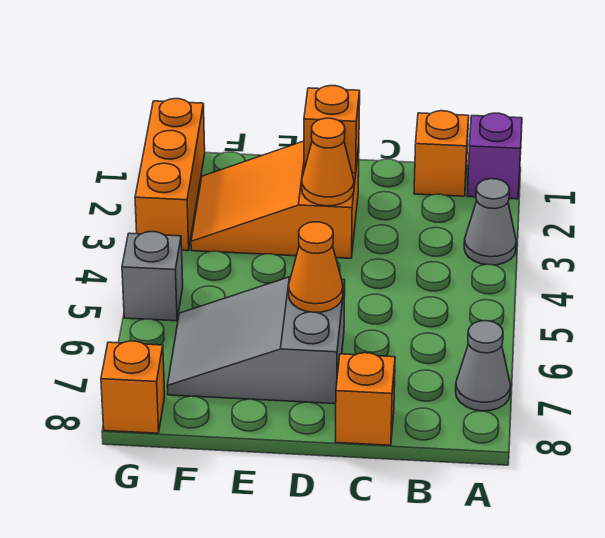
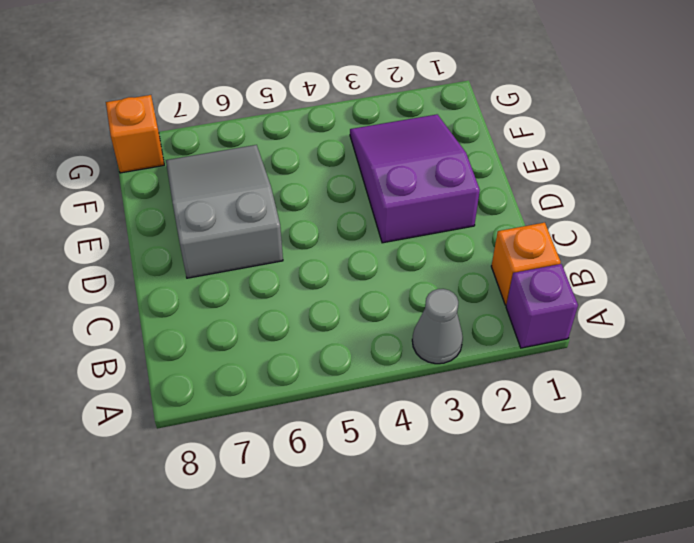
purple 2x3 slope [350,114,480,243] -> orange 2x3 slope [191,141,359,258]
none -> grey 1x1 cone [456,321,511,411]
none -> orange 1x1 brick [335,353,395,445]
none -> orange 1x3 brick [135,99,205,251]

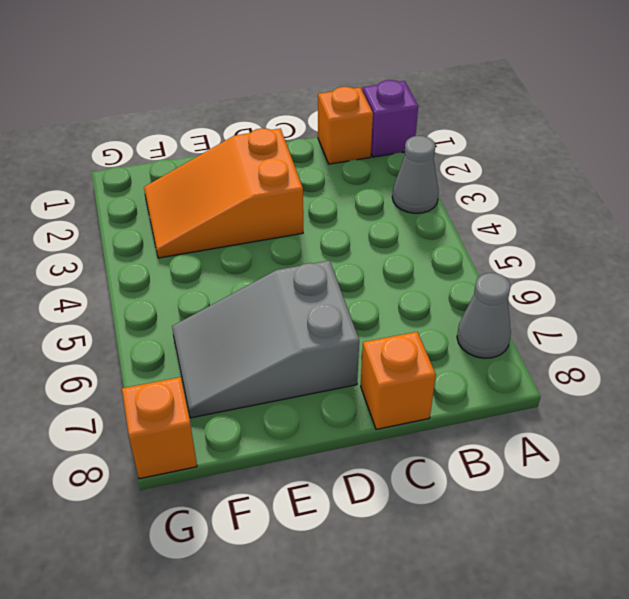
none -> orange 1x3 brick [135,99,205,251]
none -> grey 1x1 brick [122,232,183,321]
none -> orange 1x1 brick [304,86,360,173]

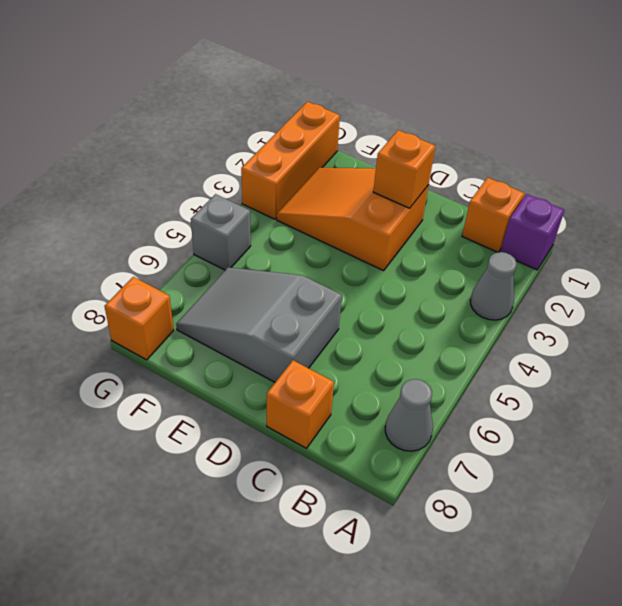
none -> orange 1x1 cone [302,118,354,206]
none -> orange 1x1 cone [289,222,343,312]

